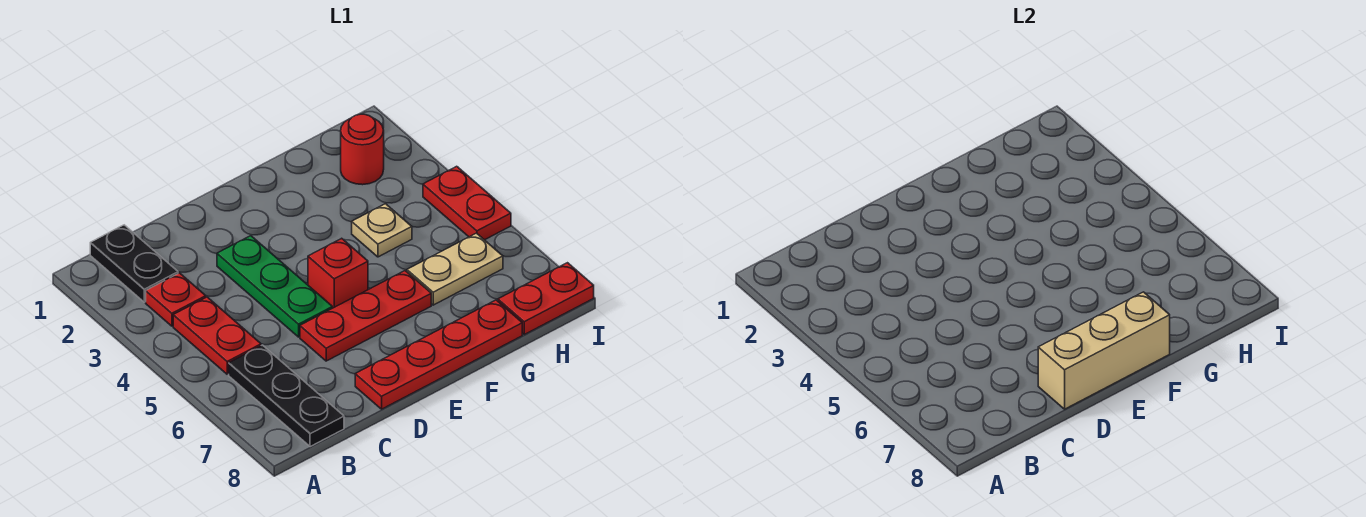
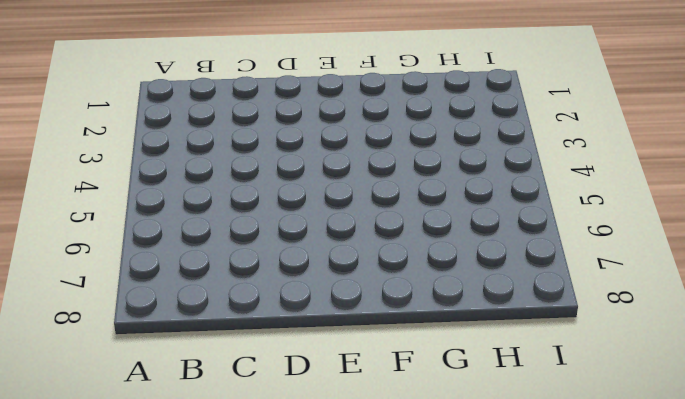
none -> black 1x2 plate [90,225,178,302]
none -> red 1x1 plate [146,273,206,326]
none -> red 1x2 plate [173,297,261,374]

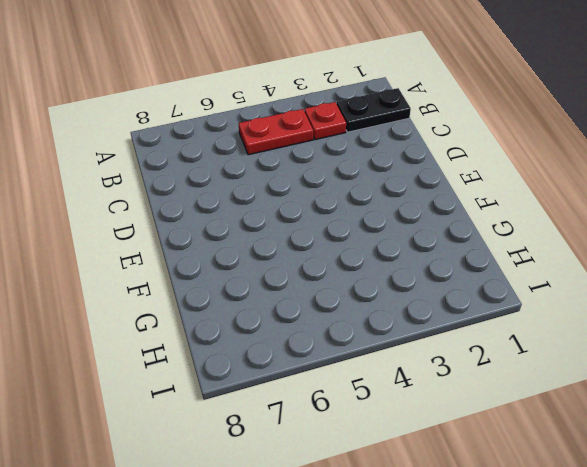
none -> black 1x3 plate [229,345,344,447]
none -> green 1x3 plate [217,236,332,337]
none -> red 1x3 plate [300,271,431,361]

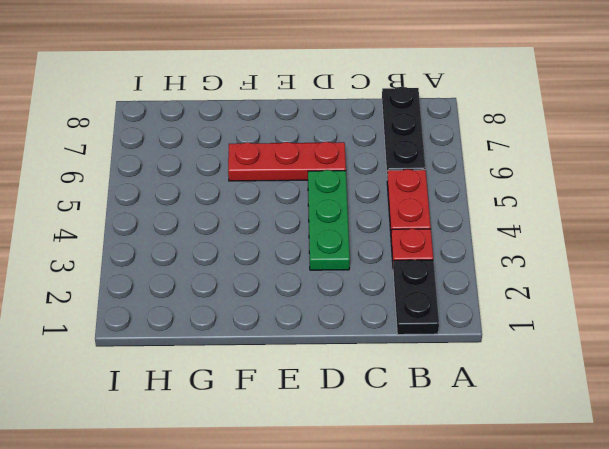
none -> red 1x4 plate [355,300,522,409]
none -> red 1x1 brick [308,238,368,308]
none -> tan 1x1 plate [352,204,412,257]

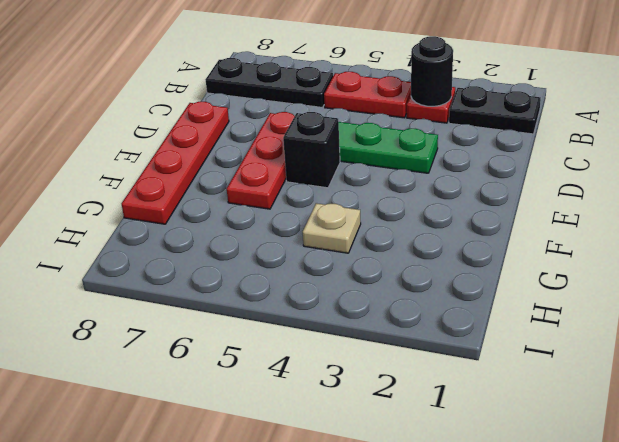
black 1x1 round brick [411,36,453,106] -> none
black 1x1 brick [283,112,340,188] -> red 1x1 brick [308,238,368,308]
none -> tan 1x2 plate [407,233,503,305]
none -> red 1x1 round brick [341,114,384,185]
none -> red 1x2 plate [498,263,594,334]

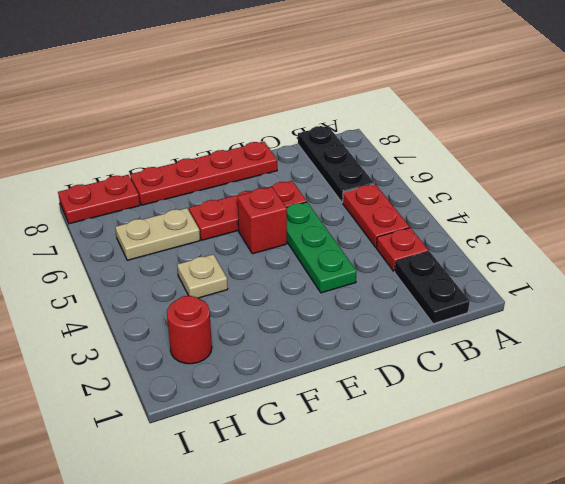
none -> red 1x2 plate [423,166,511,240]
none -> tan 1x3 brick [1038,292,1170,409]

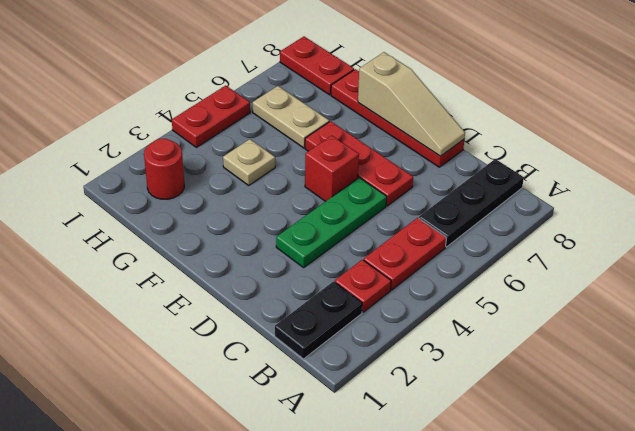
tan 1x3 slope [358,52,465,156] -> tan 1x3 brick [1038,292,1170,409]

